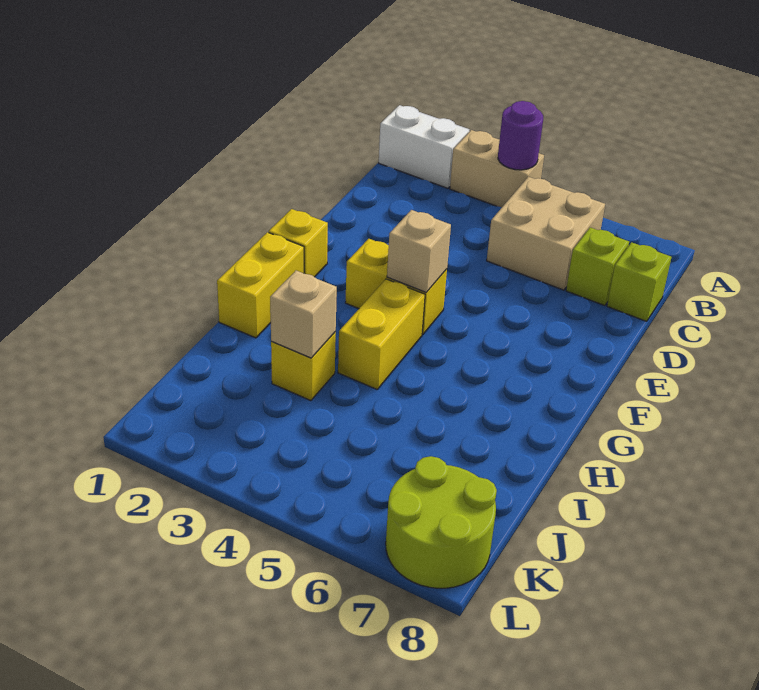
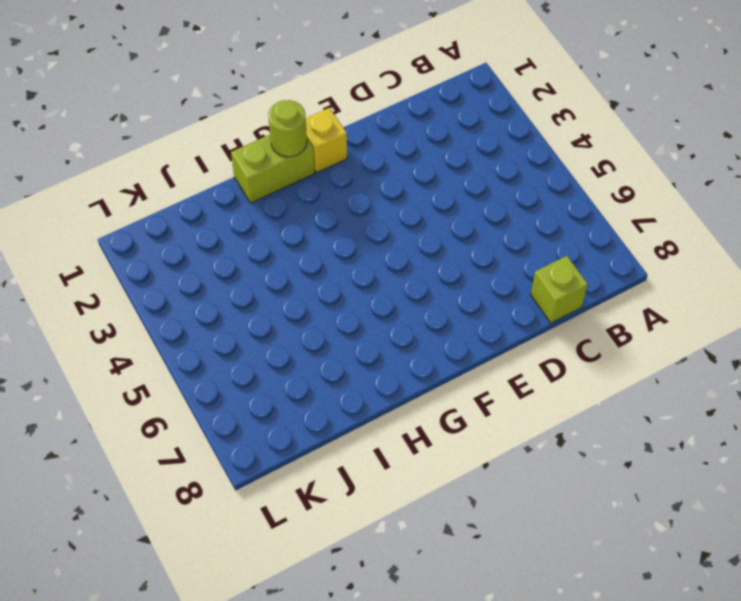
lime 1x2 brick [231,135,315,203] -> yellow 1x2 brick [217,232,304,338]
lime 1x1 round brick [268,100,307,157] -> none
none -> white 1x2 brick [379,105,469,188]
none -> tan 1x2 brick [450,130,544,207]
none -> tan 2x2 brick [487,177,605,290]

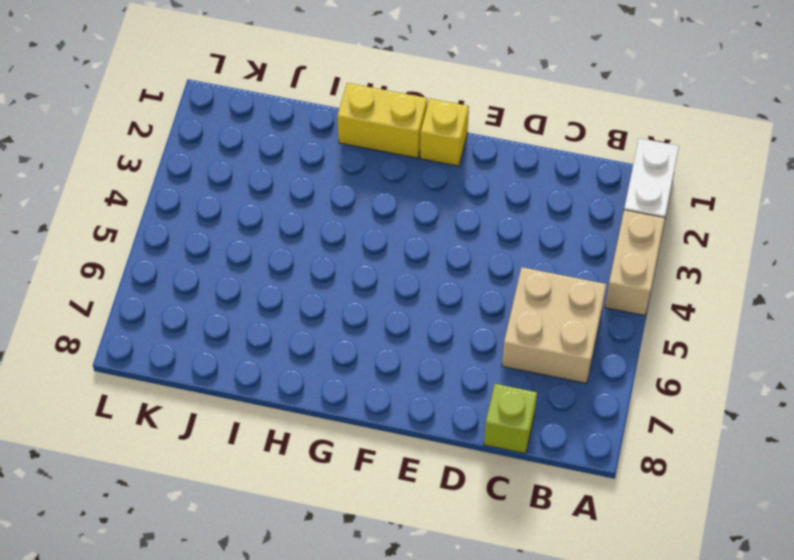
none -> lime 1x1 brick [566,228,629,306]
none -> yellow 1x2 brick [345,239,447,334]
none -> yellow 1x2 brick [338,279,425,389]

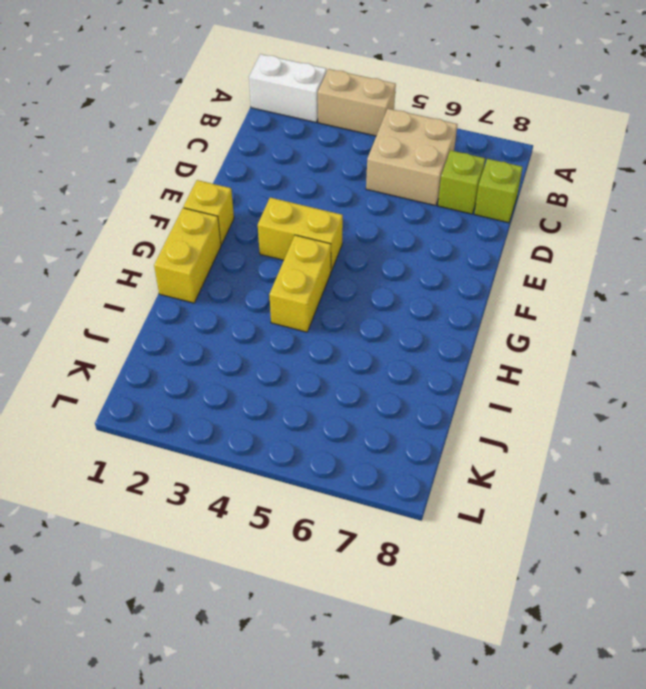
none -> yellow 1x1 brick [271,332,336,401]
none -> lime 2x2 round brick [386,456,497,588]
none -> purple 1x1 round brick [498,101,543,170]

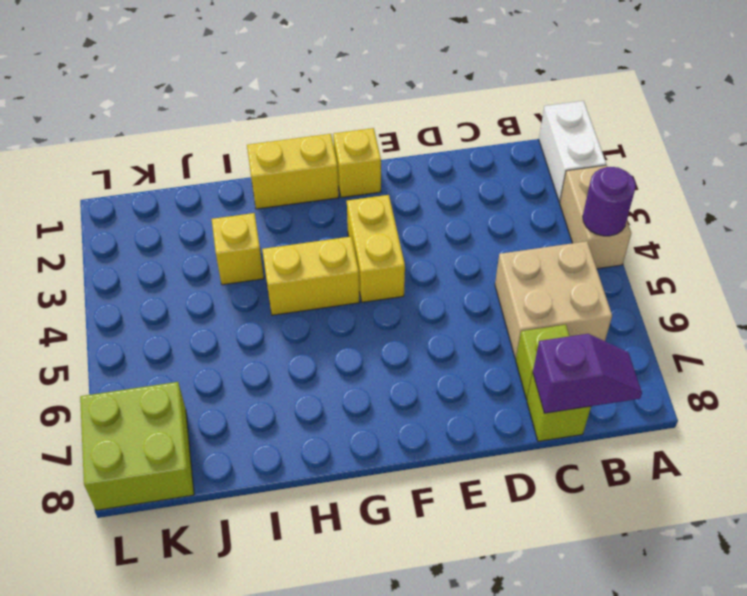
purple 1x2 slope [533,334,642,413] -> none
lime 2x2 brick [80,382,194,510] -> lime 2x2 round brick [386,456,497,588]
none -> tan 1x1 brick [387,210,451,292]
none -> tan 1x1 brick [270,271,337,358]

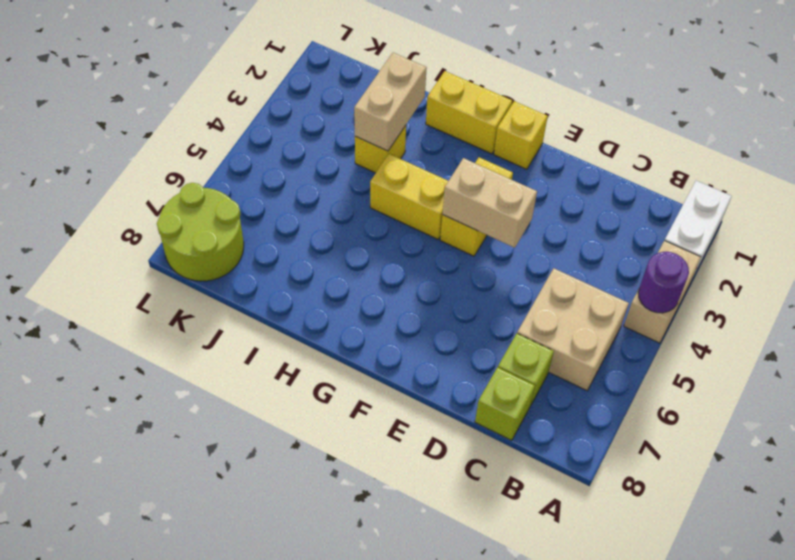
tan 1x2 brick [443,158,537,248] -> tan 1x1 brick [387,210,451,292]
tan 1x2 brick [354,53,427,151] -> tan 1x1 brick [270,271,337,358]

